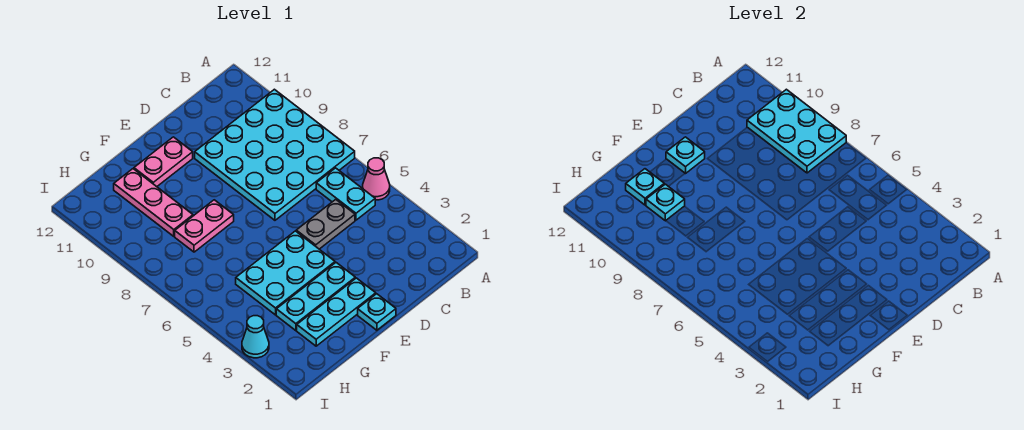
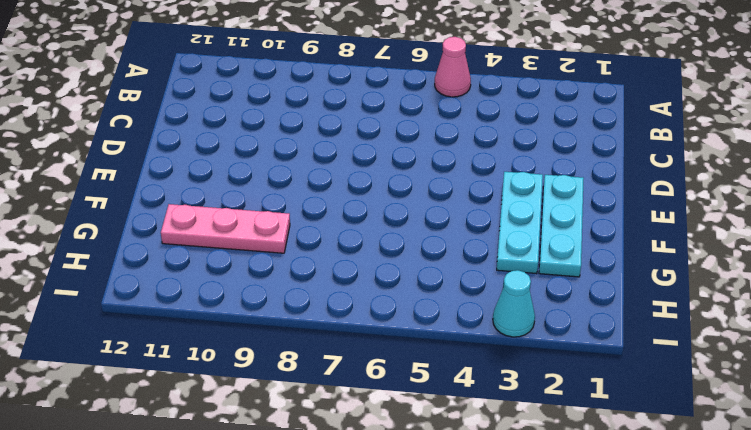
none -> cyan 4x4 plate [195,89,355,220]
none -> cyan 1x2 plate [316,168,375,220]
none -> grey 1x2 plate [296,199,355,249]

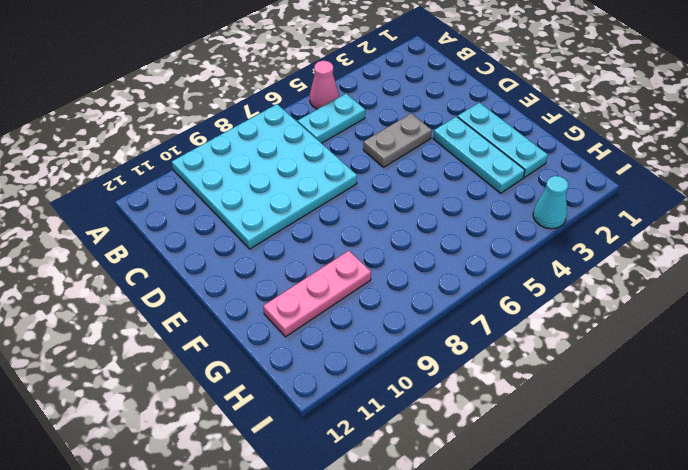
grey 1x2 plate [363,113,432,167] -> grey 1x2 plate turned to [296,199,355,249]
none -> cyan 1x1 plate [358,294,396,330]
none -> cyan 2x3 plate [236,231,335,315]
none -> pink 1x2 plate [134,137,193,187]

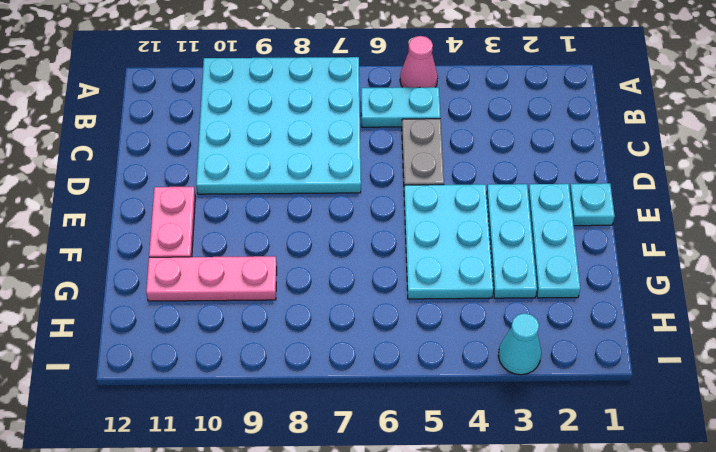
none -> pink 1x2 plate [175,200,234,252]
none -> cyan 2x3 plate [747,89,846,173]
none -> cyan 1x1 plate [666,137,705,174]

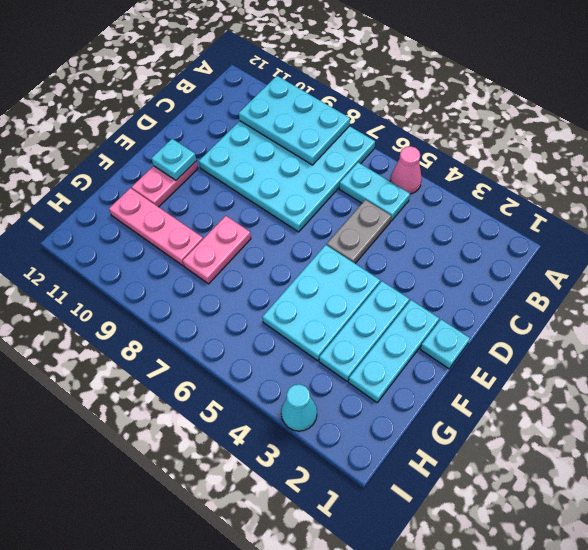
none -> cyan 1x1 plate [646,184,685,221]
none -> cyan 1x1 plate [626,169,664,205]

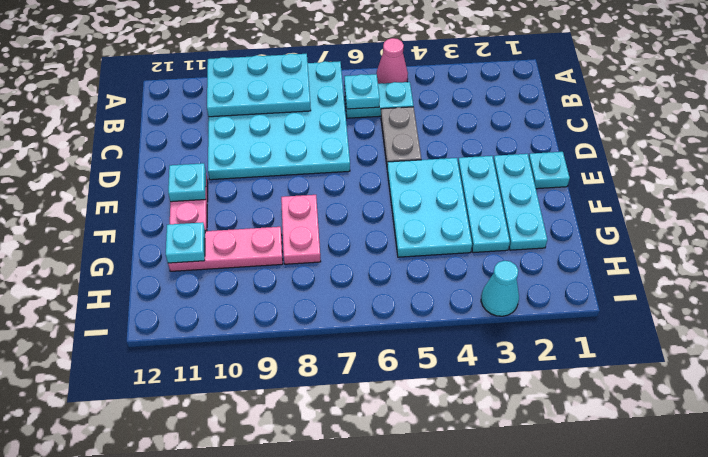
cyan 1x1 plate [344,74,380,109] -> cyan 1x1 plate moved to [646,184,685,221]

